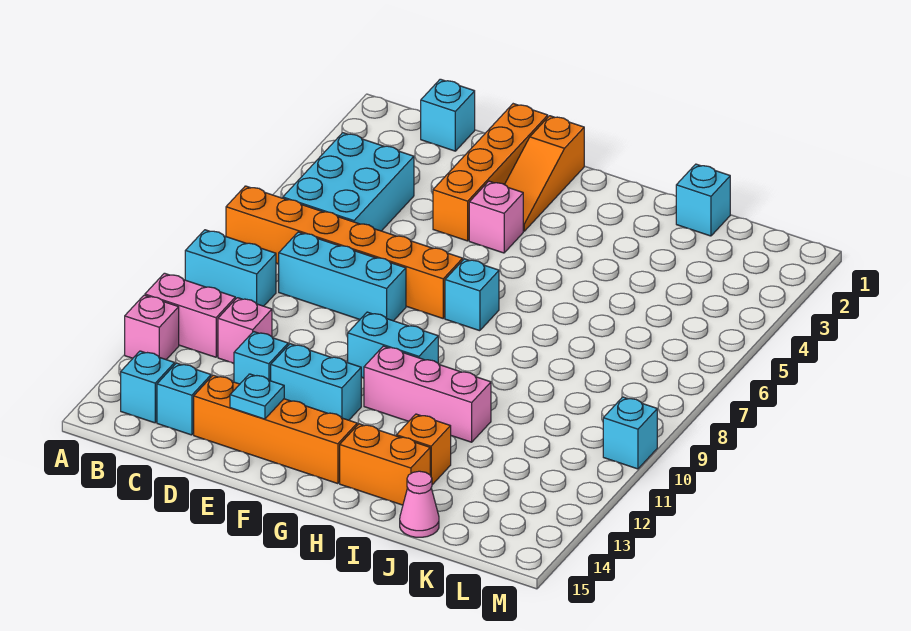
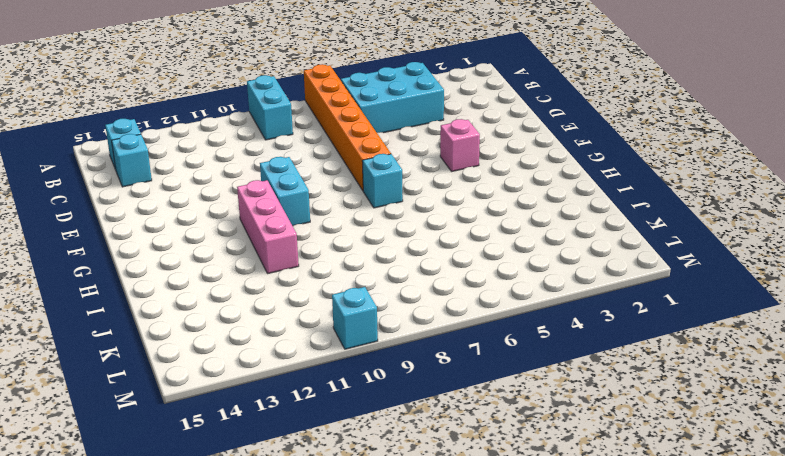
none -> pink 1x2 brick [145,273,235,357]
none -> pink 1x1 brick [125,295,179,360]
none -> cyan 1x1 brick [421,79,475,151]

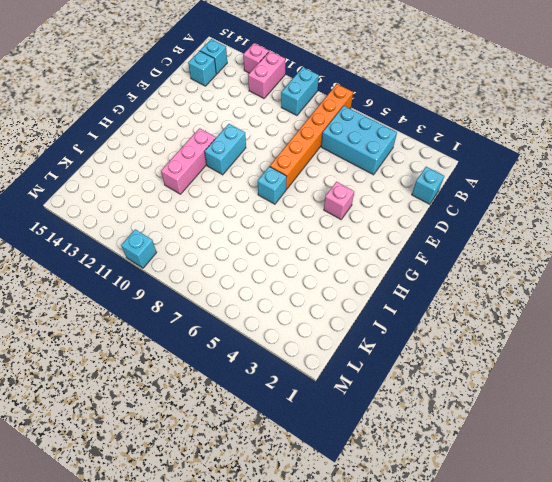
none -> cyan 1x3 brick [279,232,406,321]
none -> pink 1x1 brick [218,298,272,363]
none -> cyan 1x1 brick [234,332,288,384]

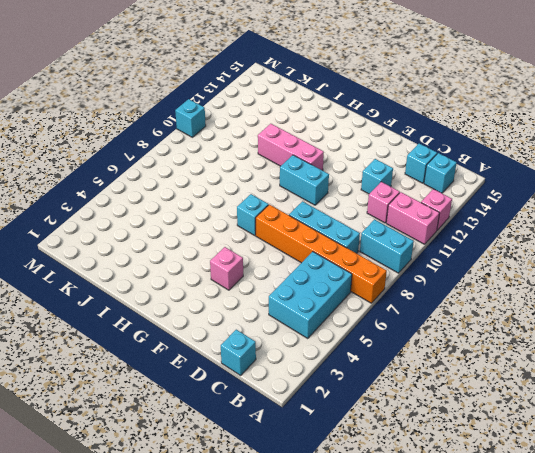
none -> orange 1x4 brick [194,375,357,484]
none -> orange 1x4 brick [433,104,548,241]
none -> cyan 1x2 brick [271,344,361,420]

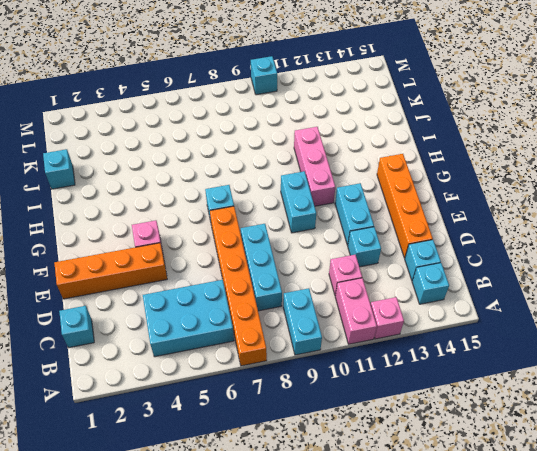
none -> orange 1x3 slope [505,116,584,231]
none -> orange 1x2 brick [340,424,430,505]
none -> orange 1x1 brick [396,414,451,485]

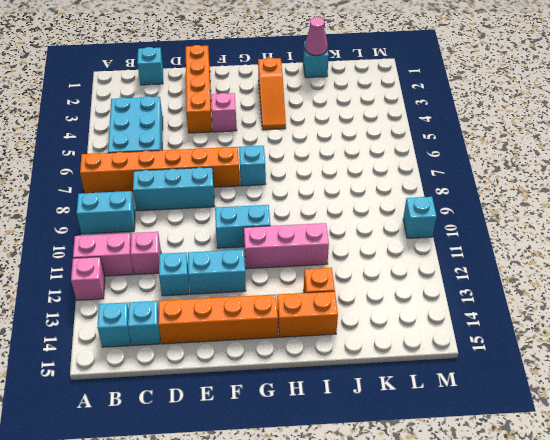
orange 1x3 slope [258,58,286,130] -> orange 1x3 slope moved to [505,116,584,231]
pink 1x1 cone [305,17,328,56] -> pink 1x1 cone moved to [400,471,439,537]
none -> cyan 1x1 plate [230,374,284,419]

